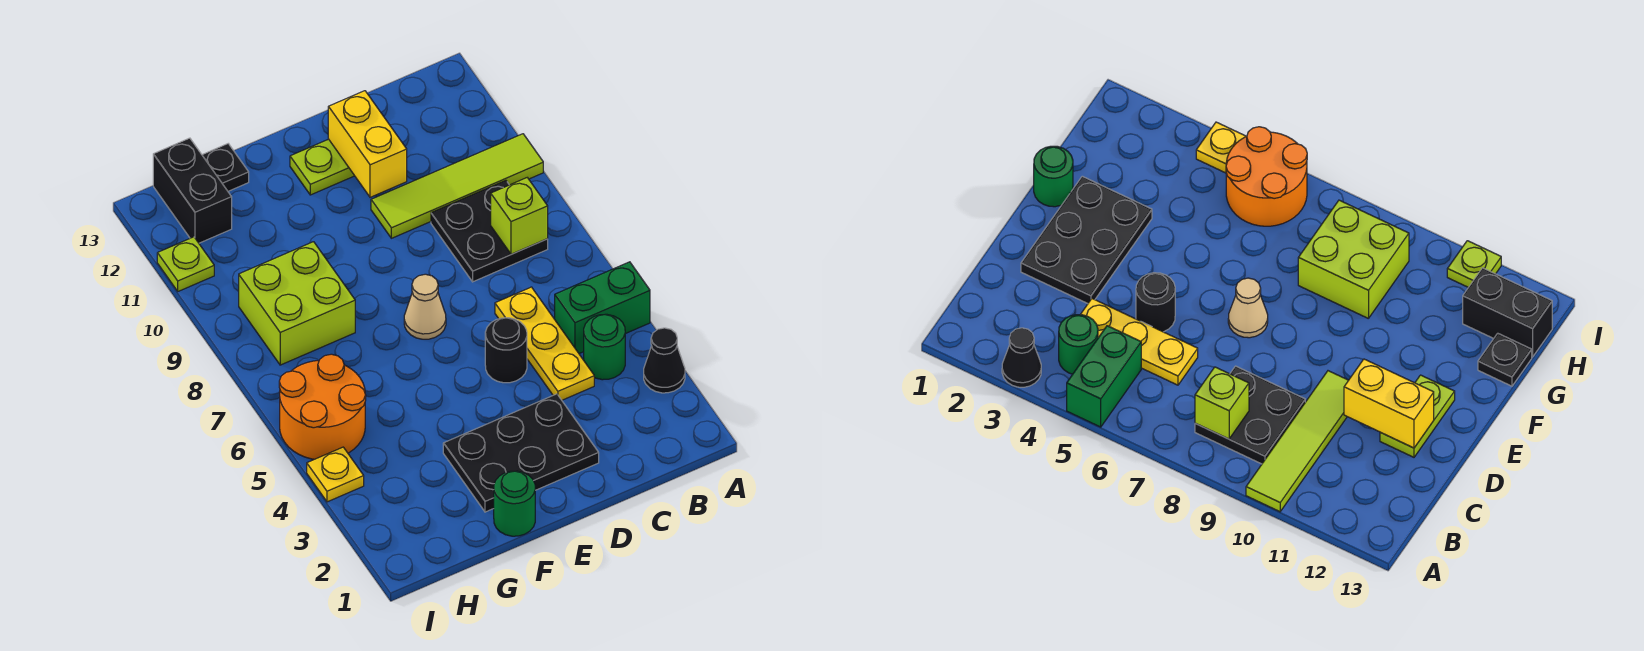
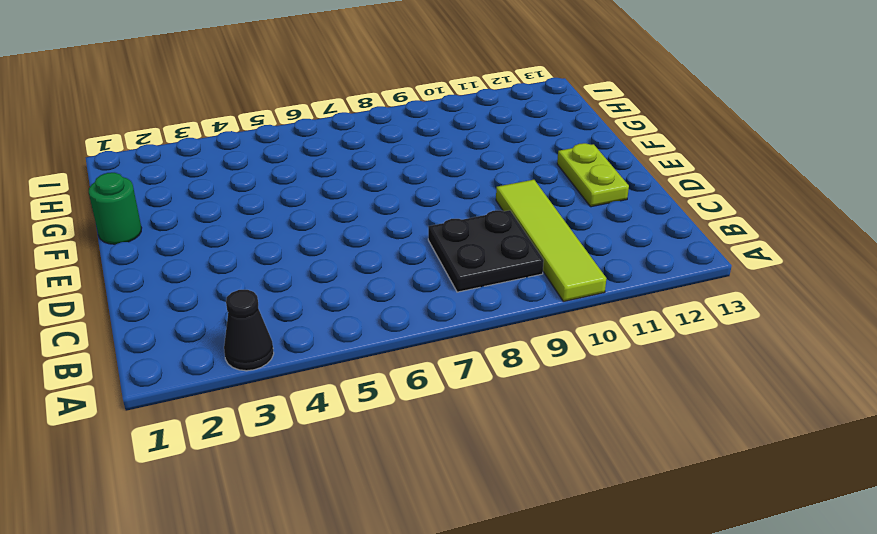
none -> green 1x2 brick [555,262,650,354]
none -> green 1x1 round brick [584,314,625,380]
none -> yellow 1x3 plate [495,287,594,400]

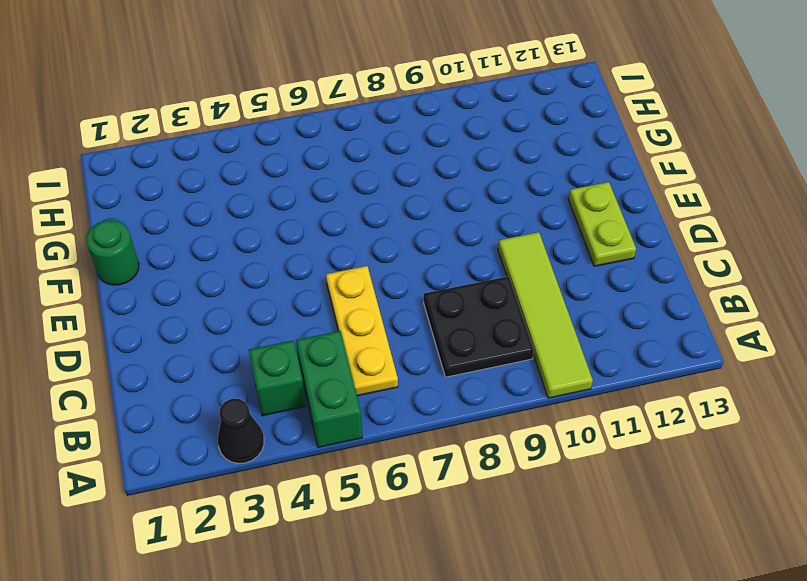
green 1x1 brick [249,340,306,416] -> green 1x1 round brick [584,314,625,380]
yellow 1x3 plate [326,266,398,396] -> yellow 1x3 plate turned to [495,287,594,400]
none -> black 2x3 plate [443,394,599,512]
none -> black 1x1 round brick [485,318,527,383]
none -> tan 1x1 cone [404,274,446,339]

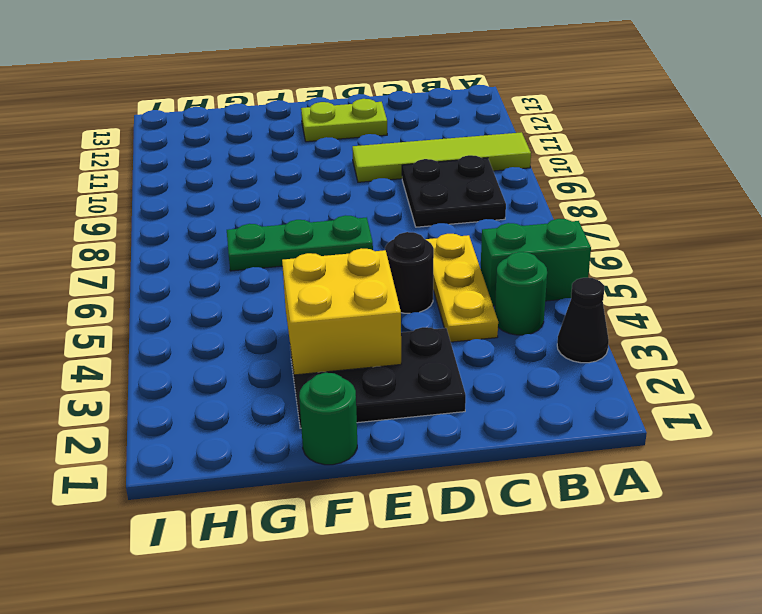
yellow 2x2 brick [282,248,401,375] -> none
green 1x3 plate [227,215,373,271] -> tan 1x1 cone [404,274,446,339]
none -> lime 2x2 brick [239,242,355,365]
none -> black 1x1 plate [202,144,249,191]
none -> orange 2x2 round brick [279,354,366,459]

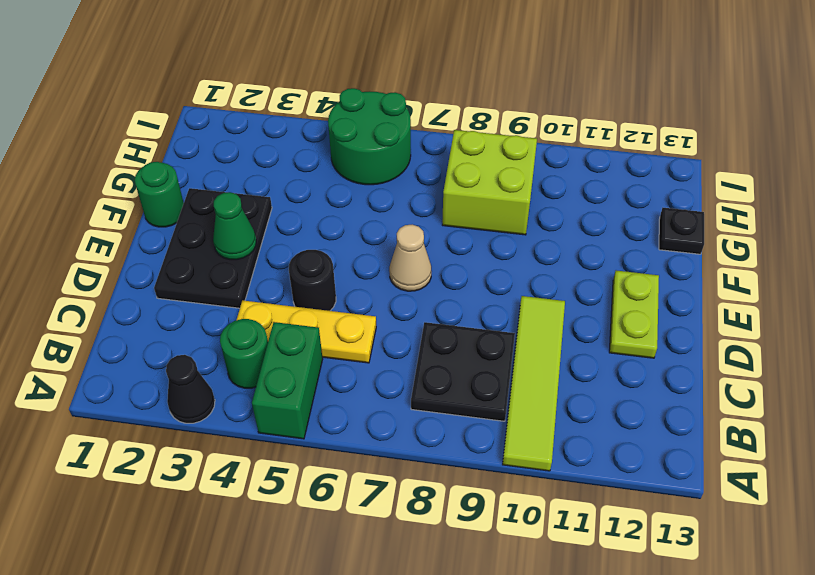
green 1x1 cone [213,192,256,260] -> none
green 2x2 round brick [328,88,411,185] -> orange 2x2 round brick [279,354,366,459]
none -> black 1x2 brick [153,138,232,243]
none -> yellow 1x1 plate [307,447,364,502]
none -> lime 1x1 plate [157,237,214,291]

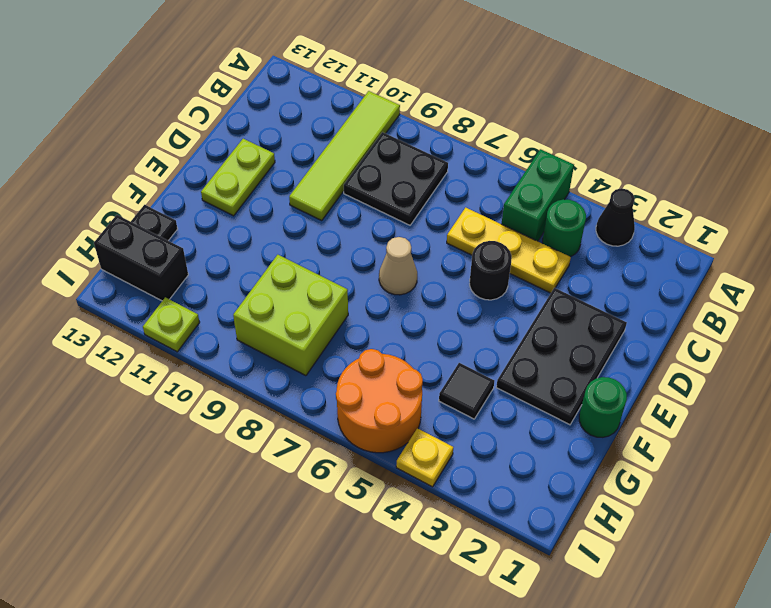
black 1x1 tile [439,363,494,419] -> none
none -> lime 1x1 brick [491,178,548,254]
none -> yellow 1x2 brick [328,91,407,197]

